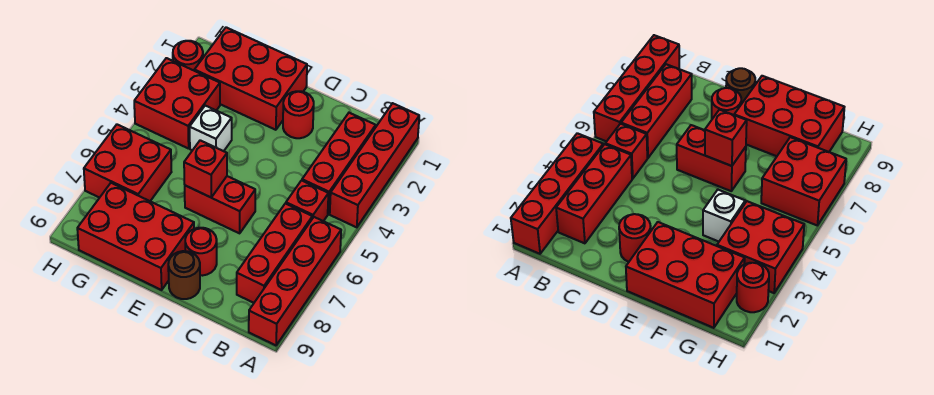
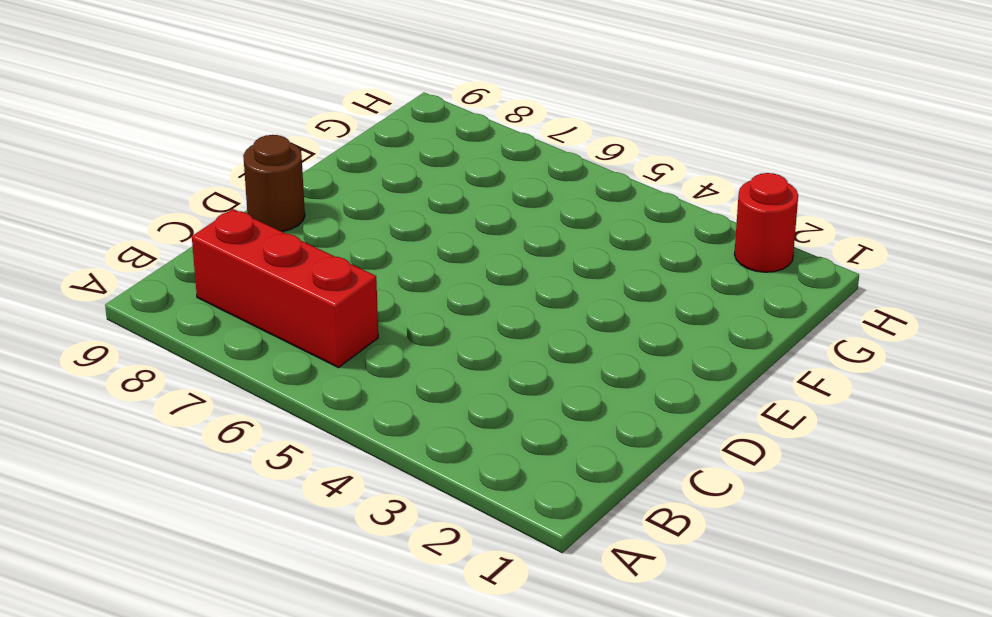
none -> red 1x4 brick [330,103,419,227]
none -> red 1x4 brick [249,217,341,345]
none -> red 1x3 brick [302,113,376,214]

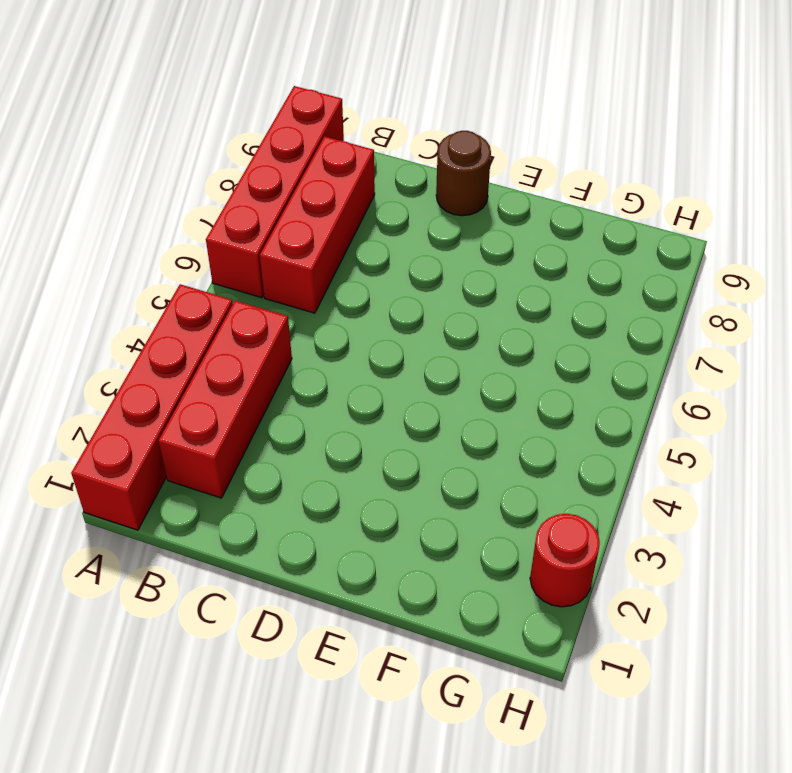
none -> red 1x1 brick [286,181,328,221]
none -> red 1x1 round brick [283,91,314,138]
none -> red 1x2 brick [185,176,255,233]

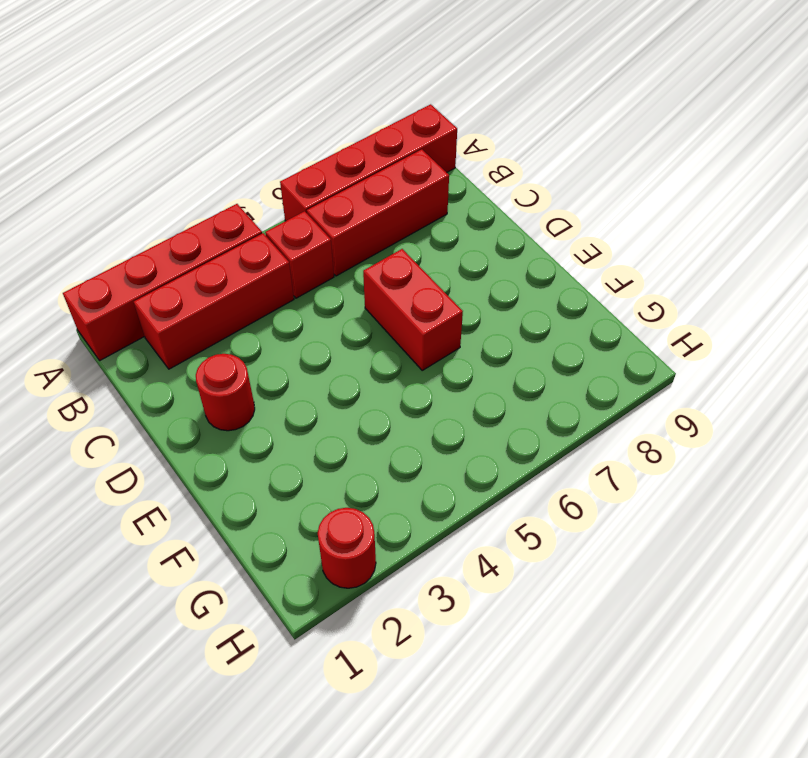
none -> red 1x1 round brick [185,228,217,276]
none -> brown 1x1 round brick [168,251,200,299]
none -> red 2x3 brick [194,27,307,130]

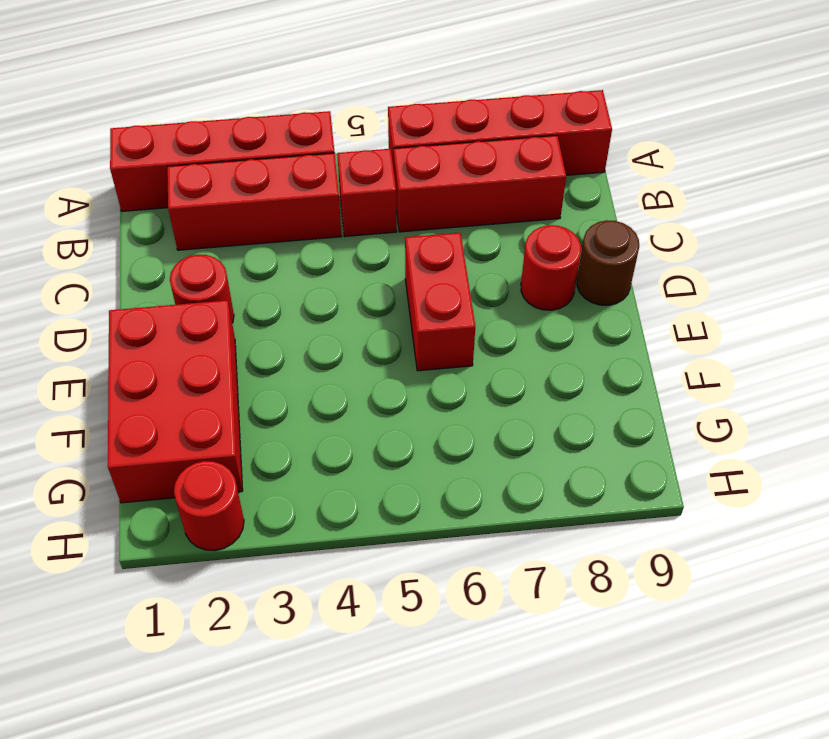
none -> red 2x3 brick [77,183,194,290]
none -> white 1x1 brick [190,106,232,151]
none -> red 2x2 brick [134,58,220,149]

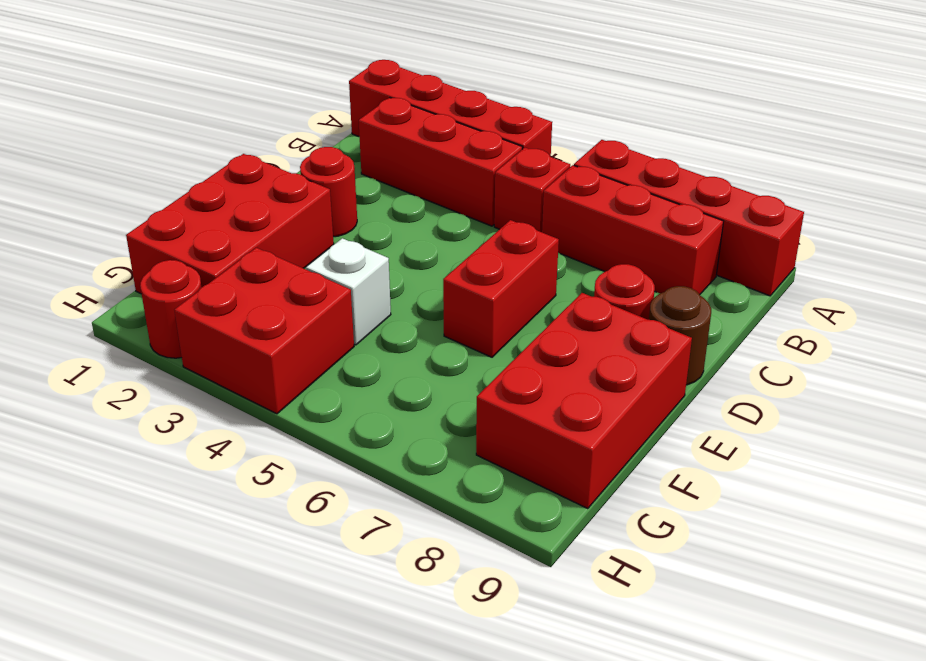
none -> red 2x2 brick [84,125,171,201]
none -> red 1x1 brick [184,140,227,197]

